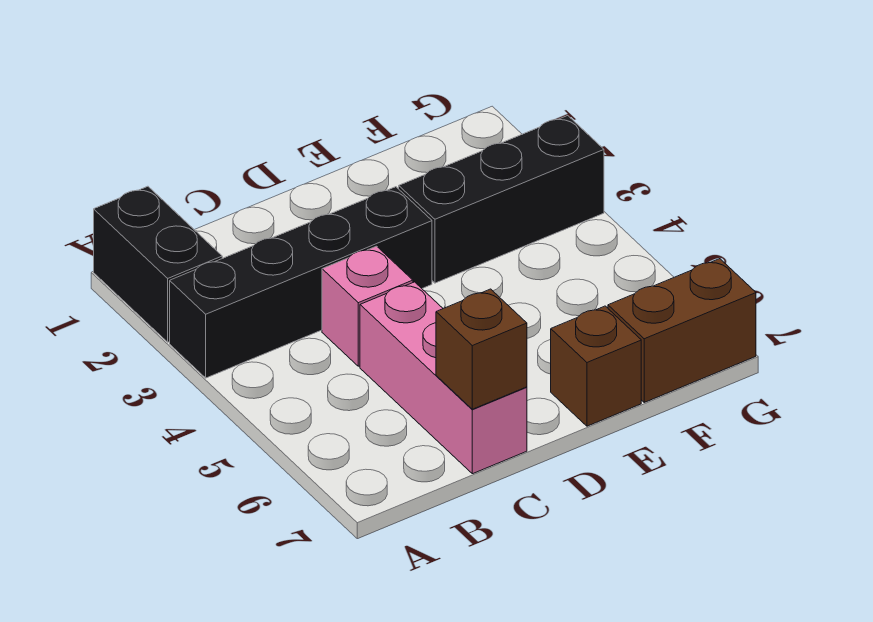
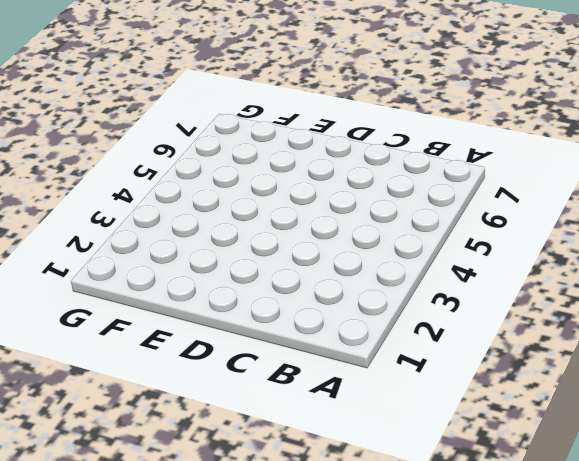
none -> black 1x2 brick [94,186,222,342]
none -> black 1x4 brick [170,187,432,378]

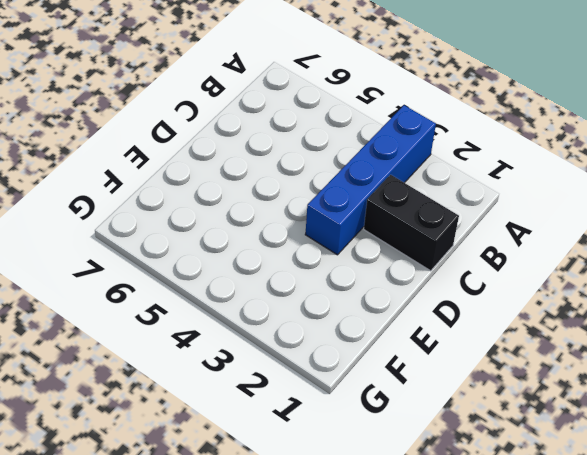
blue 1x4 brick [305,105,436,255] -> black 1x4 brick [170,187,432,378]
black 1x2 brick [364,175,459,271] -> black 1x2 brick moved to [94,186,222,342]
none -> pink 1x1 brick [322,246,413,366]
none -> pink 1x3 brick [360,282,527,474]

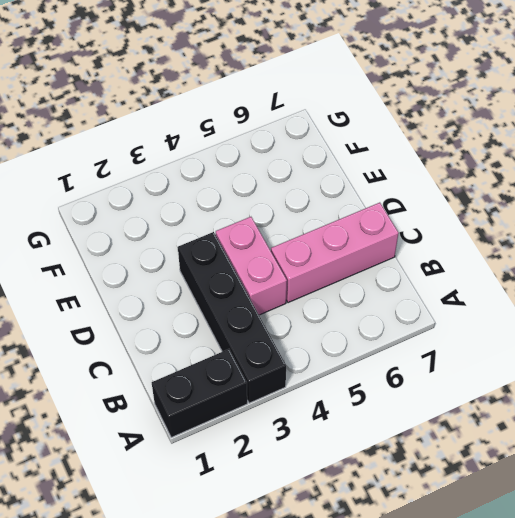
pink 1x2 brick [216,217,287,315] -> pink 1x1 brick [322,246,413,366]
none -> black 1x3 brick [399,116,604,283]
none -> brown 1x1 brick [551,306,641,426]

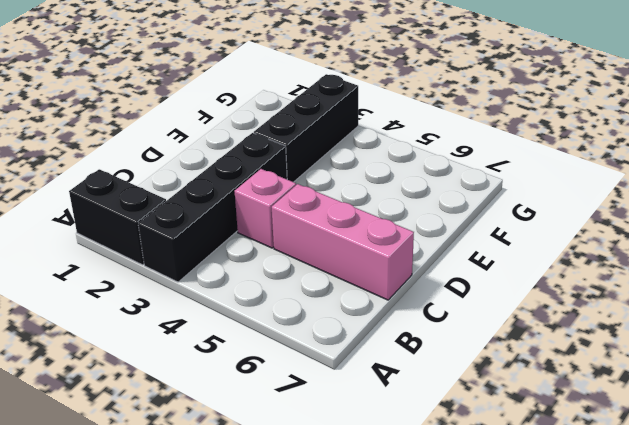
none -> brown 1x1 brick [551,306,641,426]
none -> brown 1x2 brick [608,259,756,402]

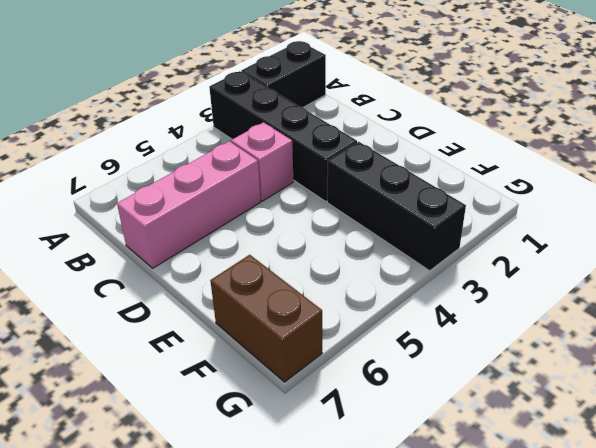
none -> brown 1x1 brick [551,306,641,426]
none -> brown 1x1 brick [436,289,527,409]

